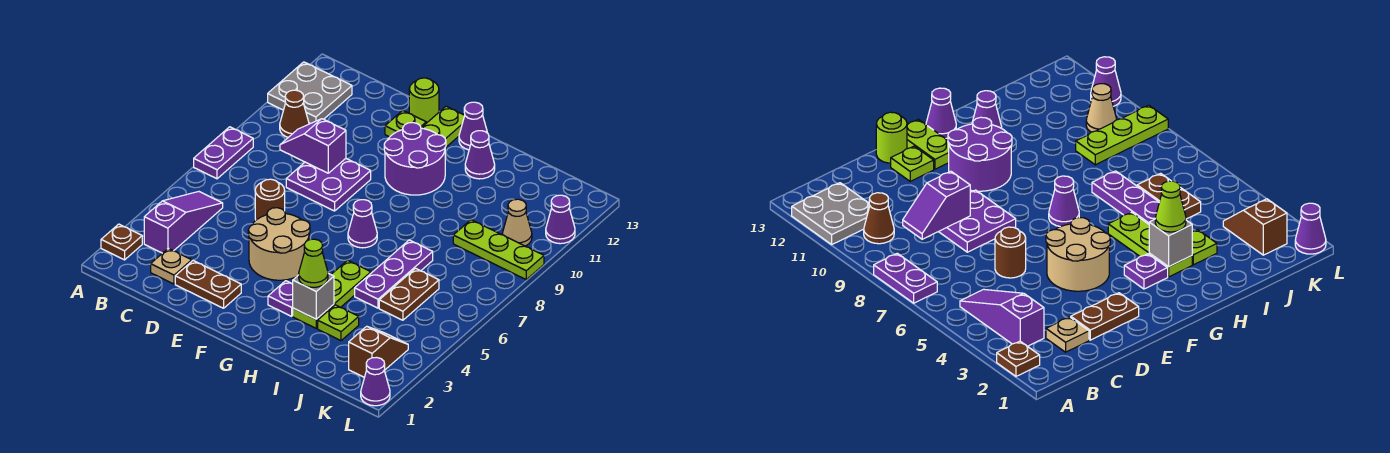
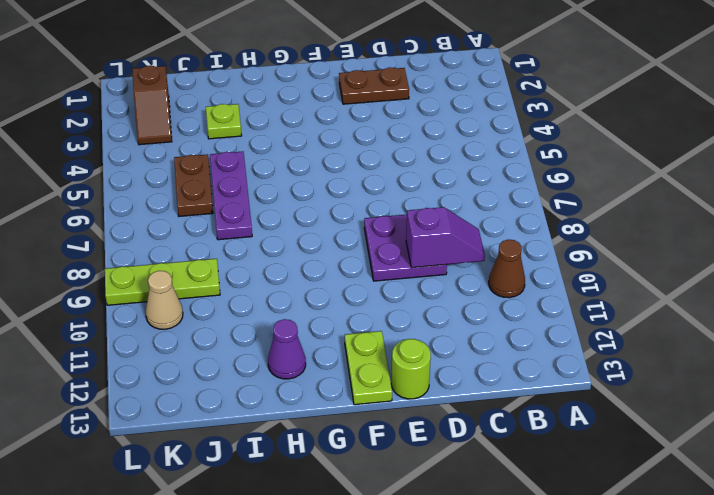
none -> brown 1x1 plate [101,224,142,260]
none -> purple 1x2 plate [194,127,253,179]
none -> grey 2x2 plate [268,62,352,124]
none -> purple 1x3 slope [144,192,223,253]

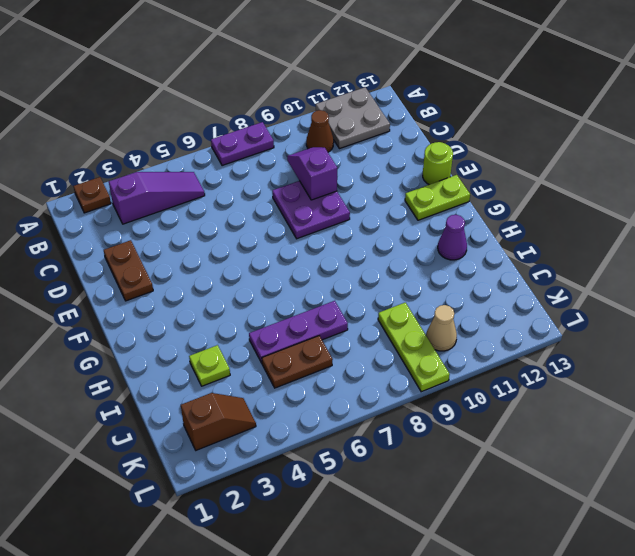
none -> tan 1x1 plate [151,248,192,284]
none -> brown 1x1 round brick [255,179,285,220]
none -> tan 2x2 round brick [248,208,310,280]
none -> lime 1x1 plate [385,110,426,137]

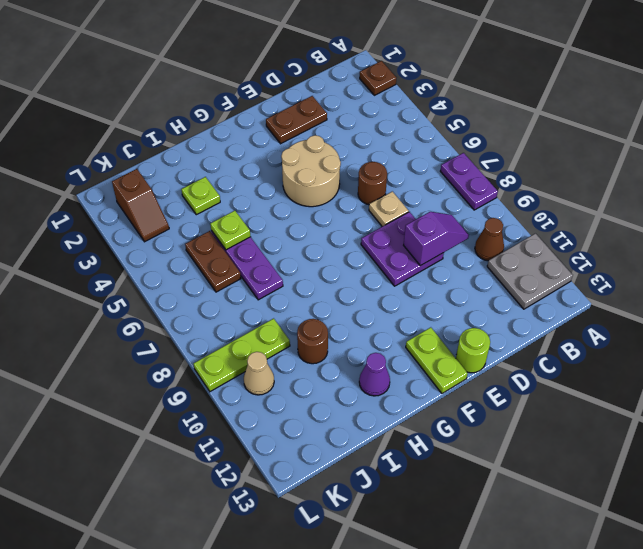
tan 1x1 plate [369,191,409,227] -> tan 1x1 plate moved to [151,248,192,284]
lime 1x1 plate [210,210,251,250] -> lime 1x1 plate moved to [385,110,426,137]
brown 1x1 round brick [297,319,328,364] -> none
none -> purple 1x3 slope [144,192,223,253]
none -> purple 2x2 round brick [384,123,446,195]
none -> purple 1x1 plate [268,281,293,316]
none -> purple 1x1 cone [348,200,377,248]

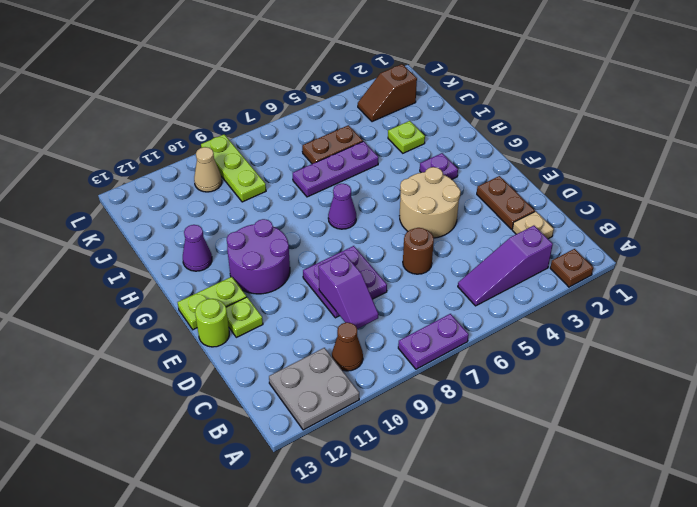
none -> purple 1x1 cone [459,102,487,150]
none -> lime 1x3 plate [293,260,371,328]
none -> purple 1x1 cone [361,357,390,406]
none -> purple 1x1 cone [546,195,575,244]

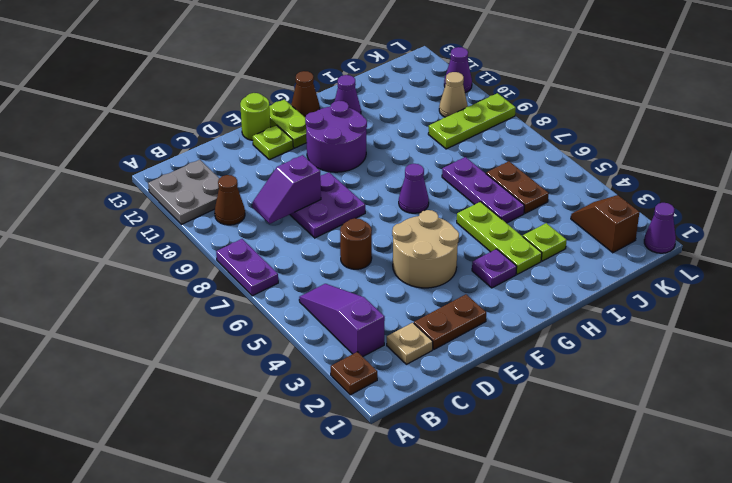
brown 1x1 cone [291,71,320,117] -> purple 1x1 cone [459,102,487,150]
none -> grey 1x1 brick [293,273,334,319]
none -> lime 1x1 cone [299,239,328,287]

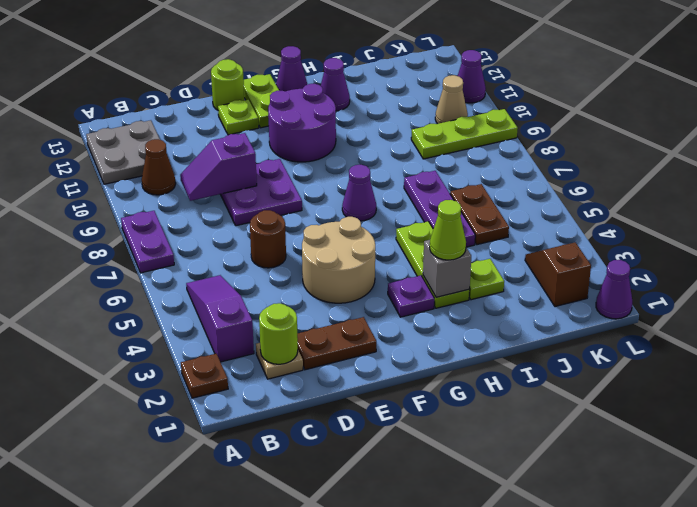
lime 1x1 round brick [259,303,298,364] -> none

